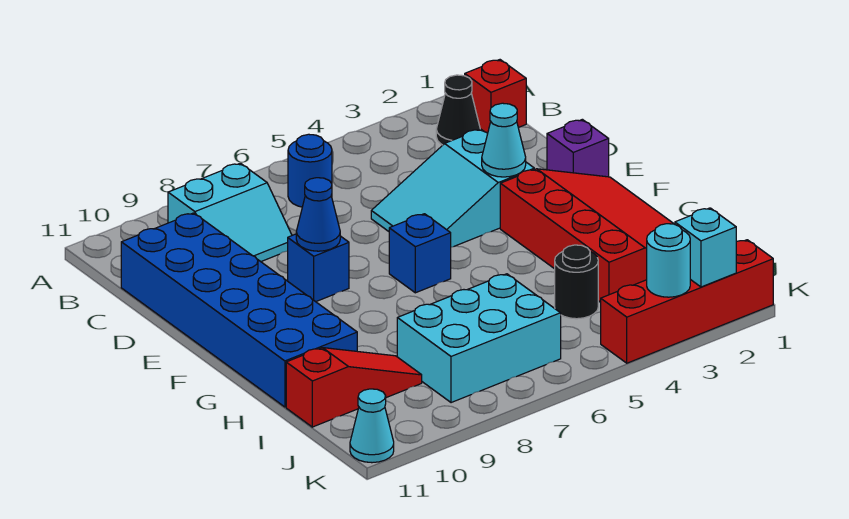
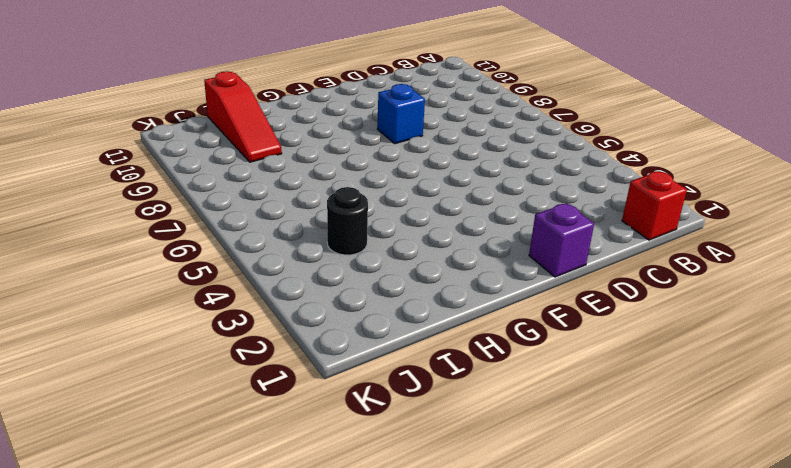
none -> black 1x1 cone [436,75,480,145]
none -> blue 1x1 round brick [288,134,332,207]
none -> cyan 2x2 slope [168,163,292,262]

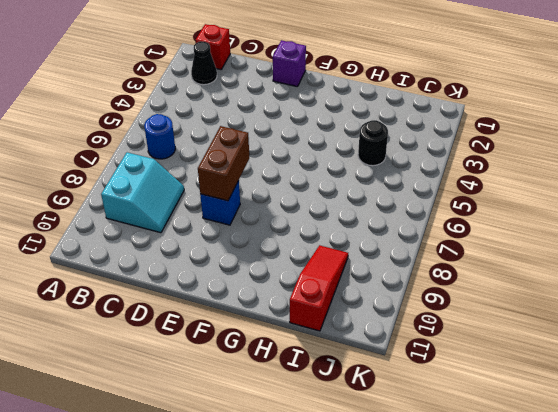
brown 1x2 brick [198,126,249,201] -> blue 1x1 cone [296,178,340,251]
none -> blue 2x6 brick [121,213,357,407]
none -> cyan 2x3 slope [371,129,534,247]
none -> red 3x4 slope [500,169,674,302]

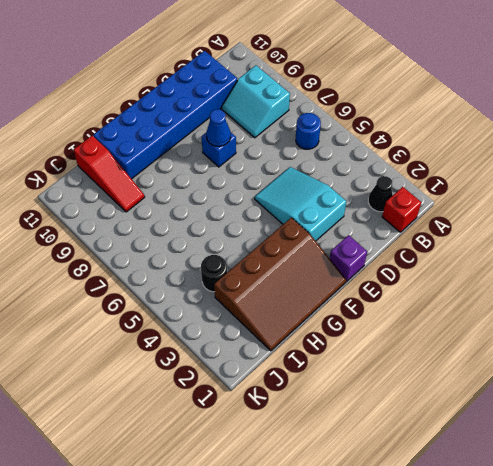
brown 3x4 slope [214,218,346,351] -> red 3x4 slope [500,169,674,302]
none -> blue 1x1 brick [389,214,451,293]
none -> cyan 2x3 brick [397,274,561,403]
none -> red 1x4 brick [601,240,773,363]

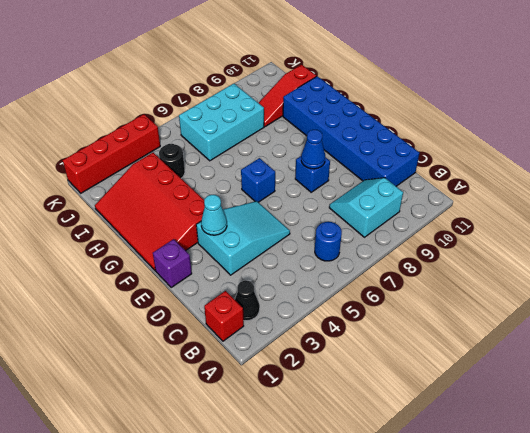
none -> cyan 1x1 cone [350,389,394,463]
none -> cyan 1x1 brick [675,208,736,287]
none -> cyan 1x1 round brick [647,224,690,297]

